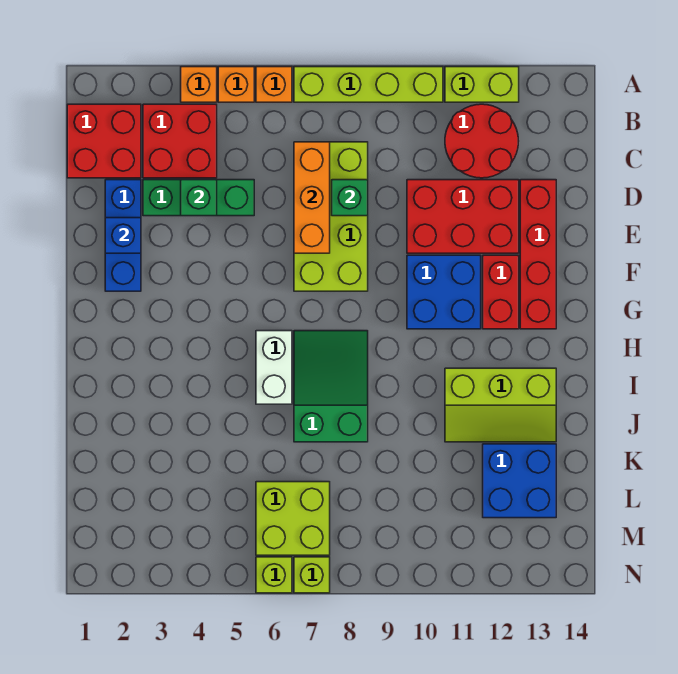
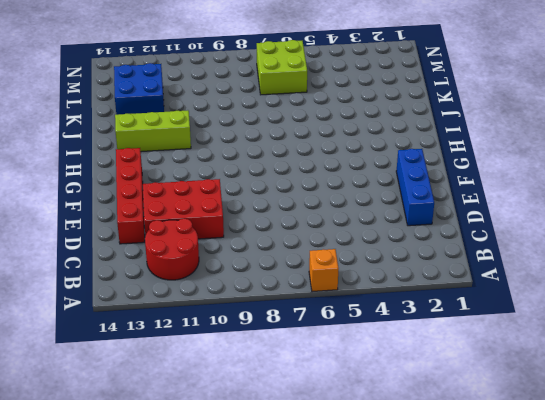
none -> orange 1x1 brick [181,67,217,102]
none -> orange 1x1 brick [218,67,254,102]
none -> lime 1x4 brick [294,67,443,102]

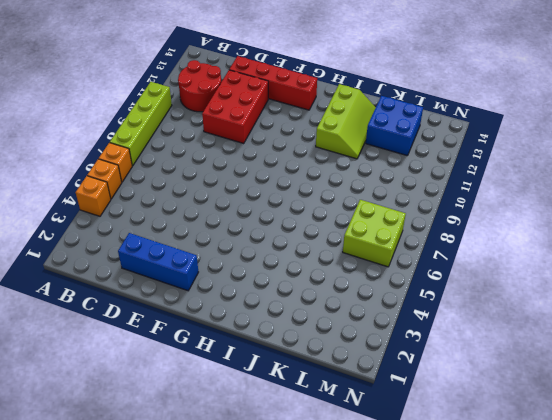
none -> lime 1x2 brick [445,67,519,102]
none -> red 2x2 brick [67,104,141,178]
none -> red 2x2 brick [143,104,217,178]

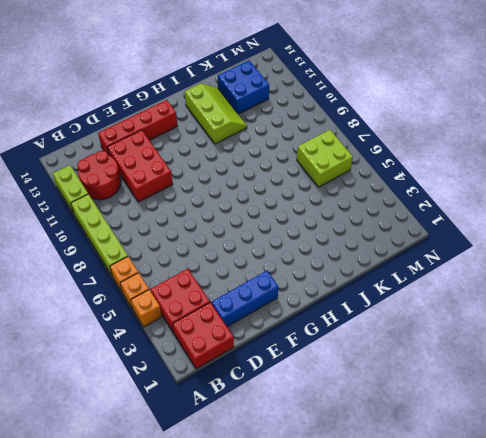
none -> lime 2x4 brick [294,142,368,291]
none -> green 1x3 brick [143,180,254,216]
none -> blue 2x2 brick [407,255,481,329]

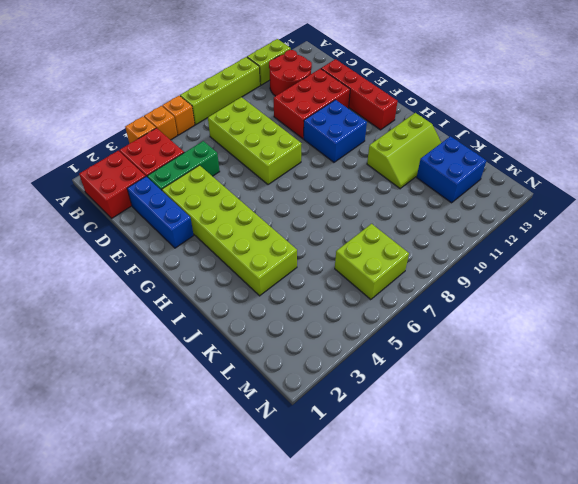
lime 2x6 brick [162,165,297,296] -> none
none -> red 1x2 brick [483,255,519,329]
none -> white 1x2 brick [256,331,292,404]
none -> green 2x3 slope [294,331,368,442]

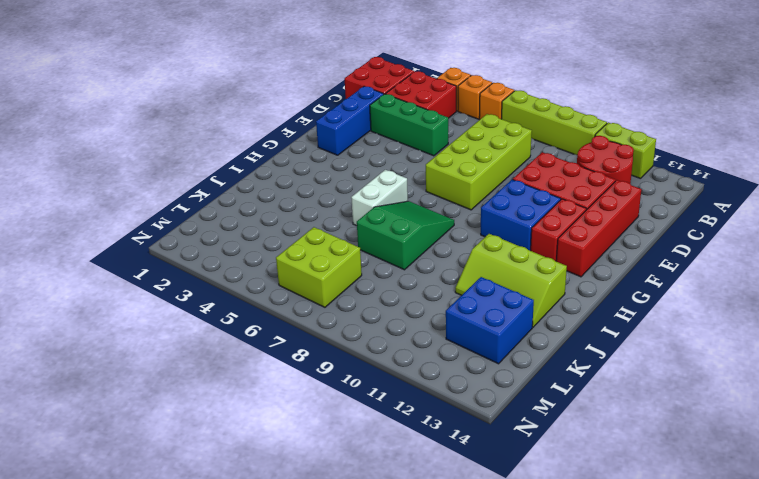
none -> lime 1x1 brick [256,557,292,593]
none -> lime 1x1 brick [294,557,330,593]
none -> orange 1x3 brick [294,142,330,253]

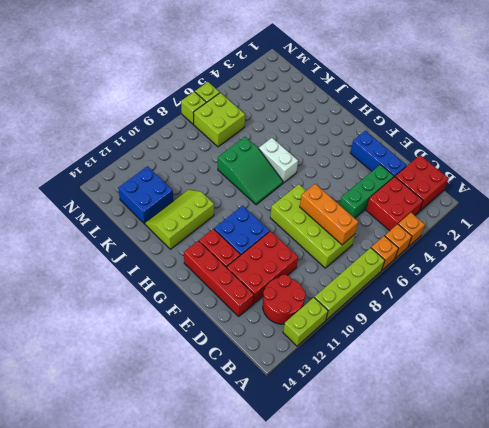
none -> green 1x1 brick [181,180,217,216]
none -> green 1x1 brick [332,180,368,216]
none -> blue 1x1 brick [105,218,141,253]

